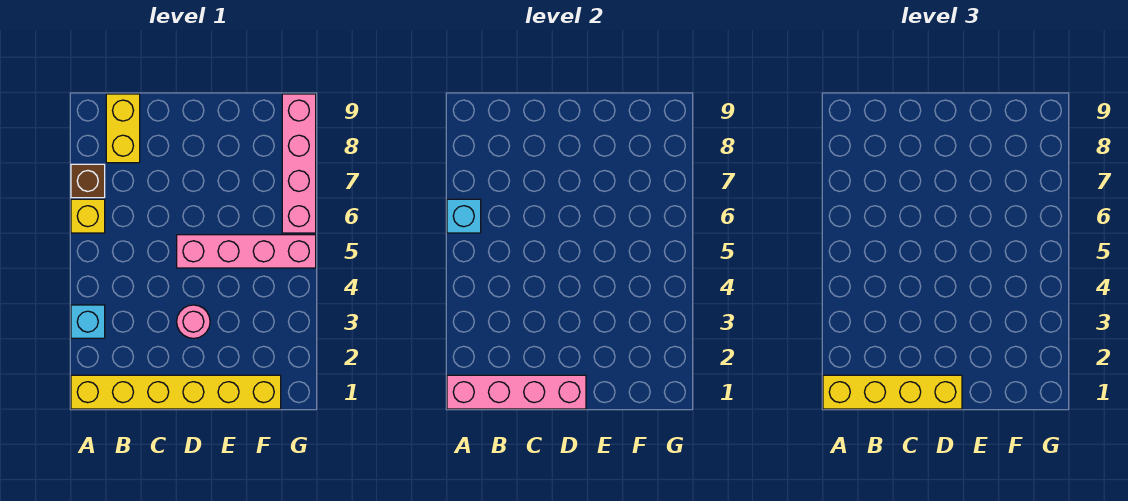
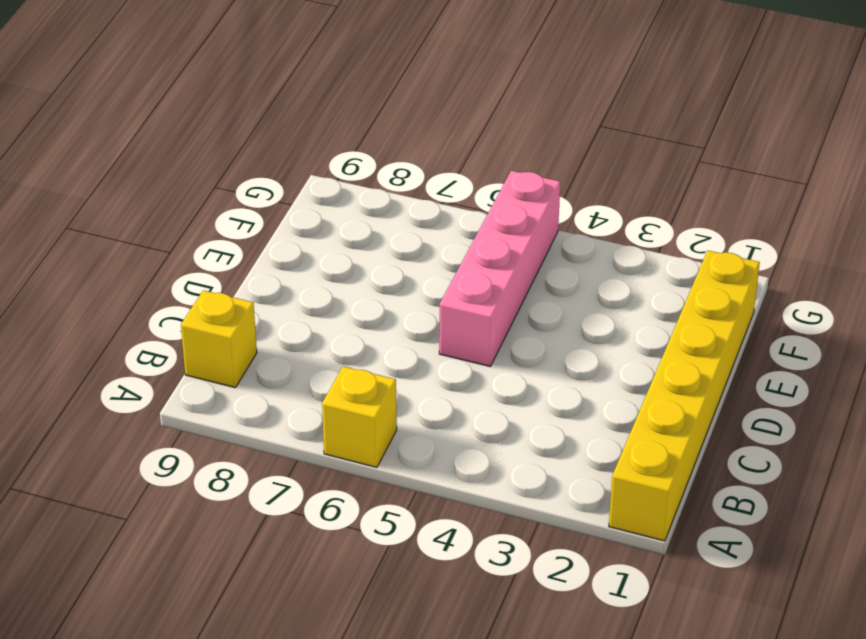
yellow 1x1 brick [181,290,257,388] -> yellow 1x2 brick [106,94,140,163]
none -> cyan 1x1 brick [71,305,105,338]
none -> brown 1x1 brick [71,164,105,198]

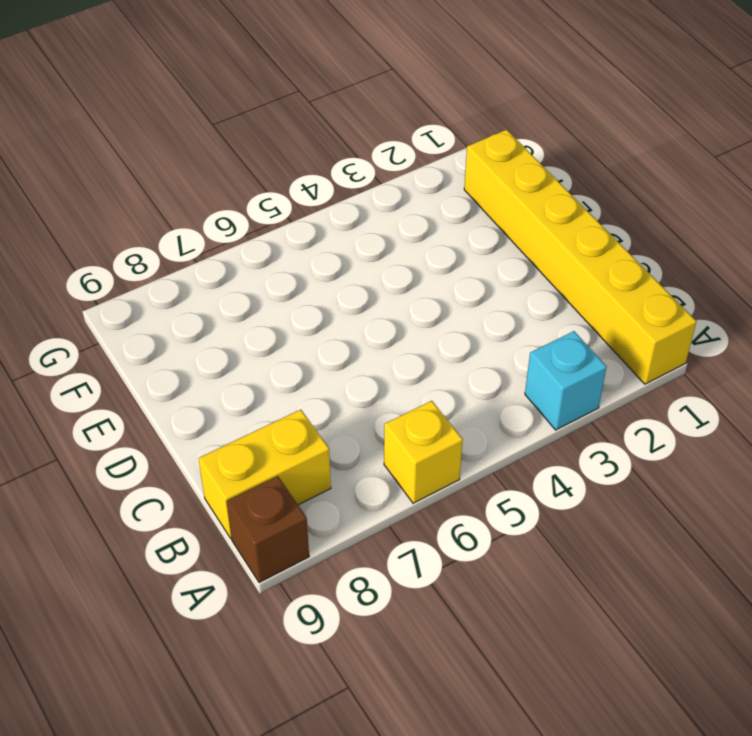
brown 1x1 brick [226,476,309,583] -> brown 1x1 brick moved to [71,164,105,198]
none -> pink 1x1 round brick [177,305,210,338]
none -> pink 1x4 brick [177,235,316,268]

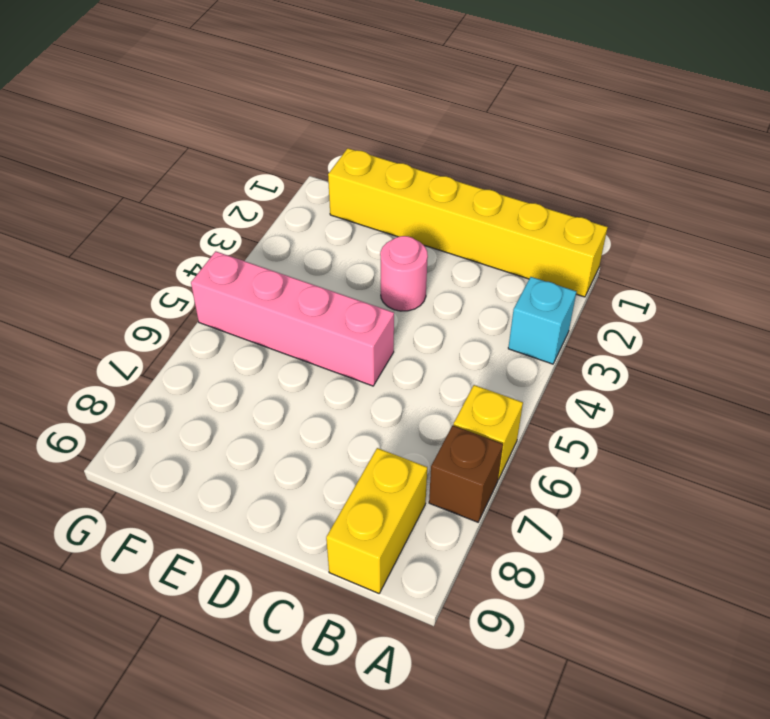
none -> pink 1x4 brick [282,94,316,233]
none -> pink 1x4 brick [447,375,586,409]

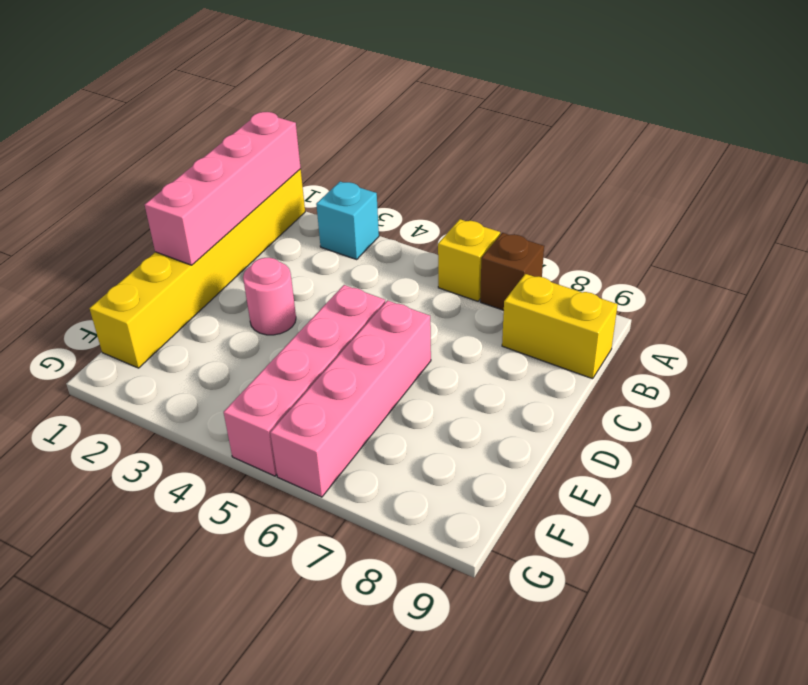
pink 1x4 brick [270,300,431,497] -> pink 1x4 brick turned to [282,94,316,233]
none -> cyan 1x1 brick [447,199,481,233]
none -> yellow 1x4 brick [823,375,962,409]

